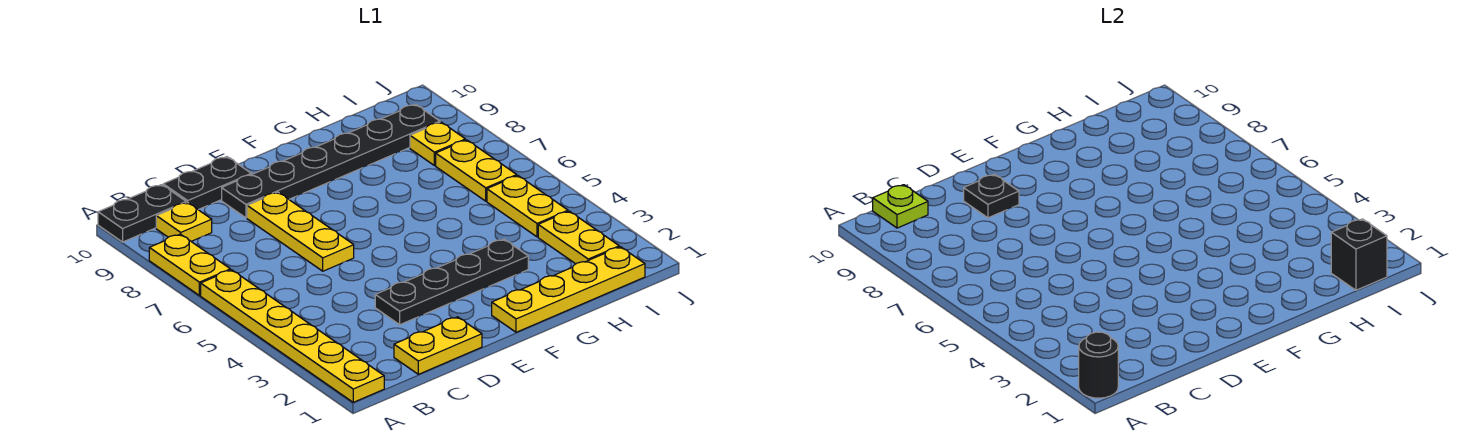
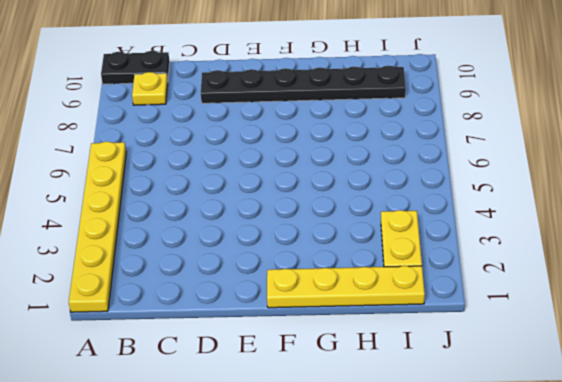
none -> yellow 1x2 plate [149,234,230,296]
none -> yellow 1x2 plate [394,317,482,374]
none -> black 1x2 plate [163,157,251,210]

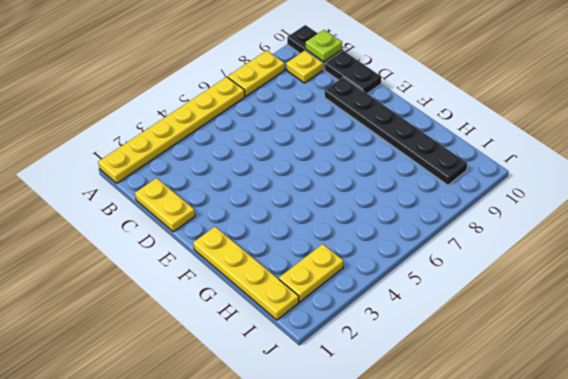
none -> black 1x4 plate [375,239,528,325]
none -> yellow 1x3 plate [247,192,354,271]
none -> yellow 1x2 plate [487,176,568,237]

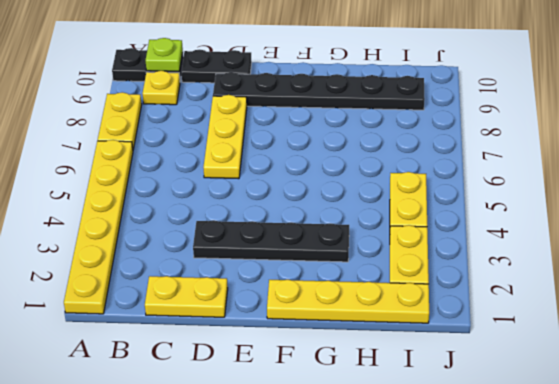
none -> yellow 1x2 plate [436,140,517,201]
none -> yellow 1x1 plate [410,122,465,166]
none -> black 1x1 round brick [1079,332,1118,398]

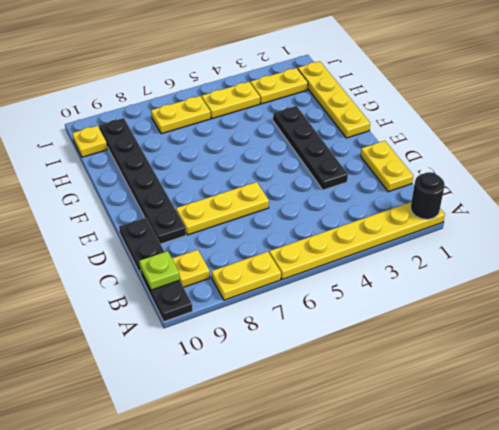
yellow 1x1 plate [72,126,107,157] -> yellow 1x1 plate moved to [410,122,465,166]
none -> black 1x1 plate [964,174,1019,218]
none -> black 1x1 brick [1331,219,1387,290]

